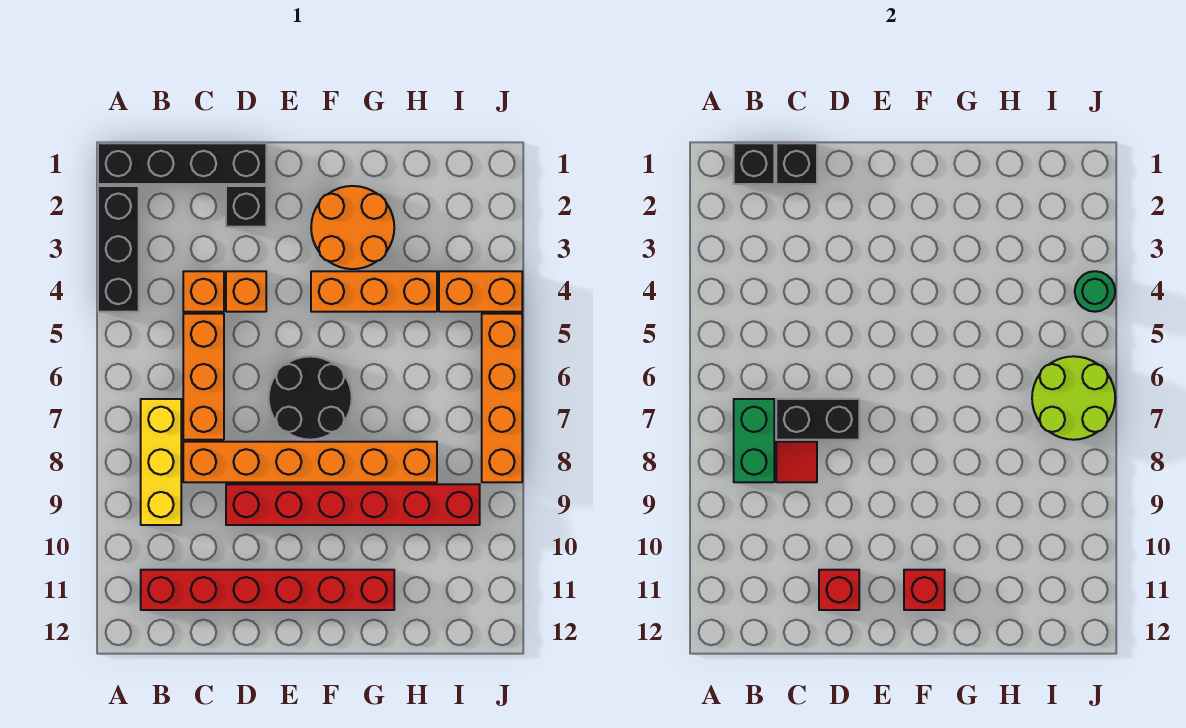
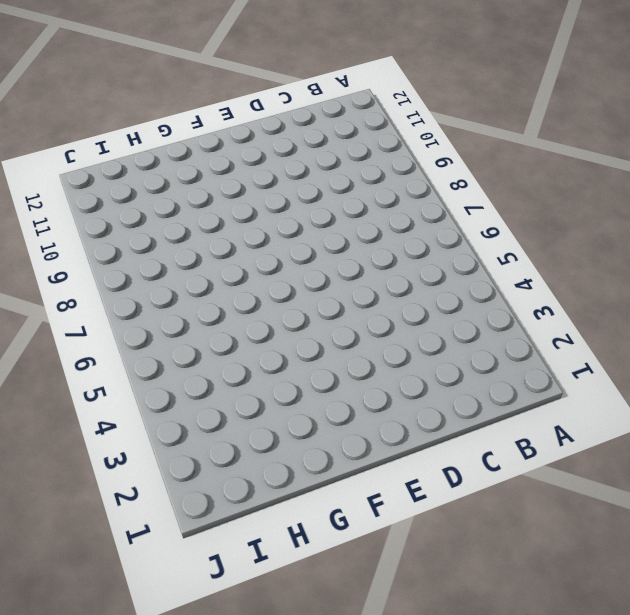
none -> black 1x4 brick [98,143,266,184]
none -> black 1x3 brick [98,186,139,312]
none -> yellow 1x3 brick [141,399,181,525]

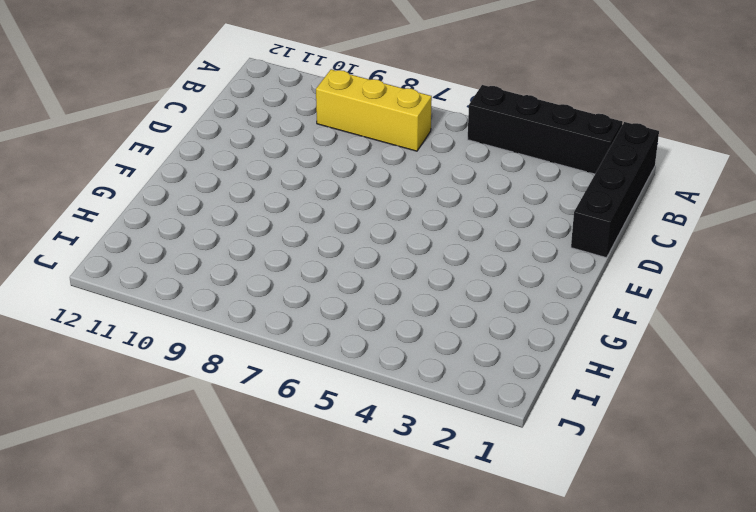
black 1x4 brick [468,85,623,174] -> black 1x3 brick [98,186,139,312]
none -> red 1x6 brick [141,570,394,610]
none -> orange 1x1 brick [183,271,224,312]
none -> orange 1x3 brick [183,314,224,440]

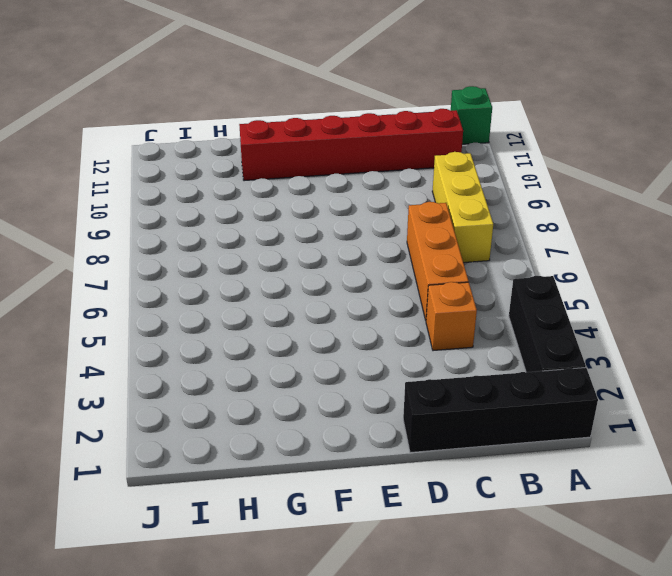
green 1x1 brick [451,86,492,144] -> none
none -> orange 1x6 brick [183,442,437,482]
none -> black 1x1 brick [226,186,266,227]
none -> orange 1x1 brick [226,271,266,312]

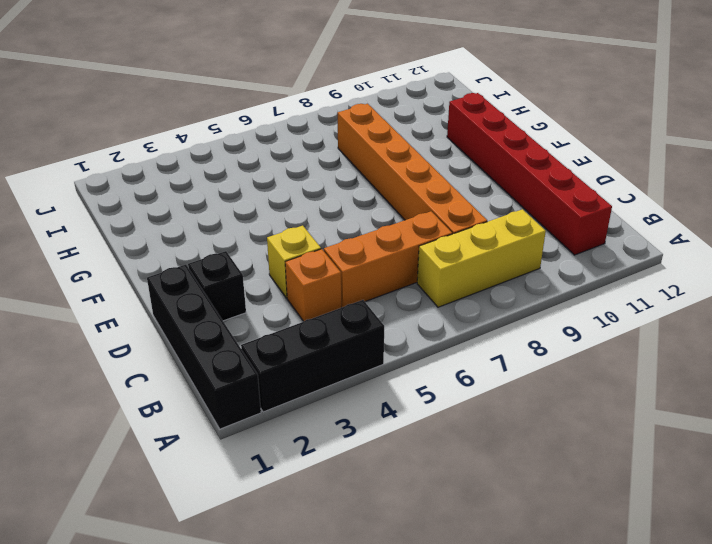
yellow 1x1 brick [267,226,321,298] -> orange 1x1 brick [226,271,266,312]
none -> red 1x6 brick [226,484,480,525]
none -> black 2x2 round brick [269,356,352,440]
none -> orange 2x2 round brick [311,186,394,269]

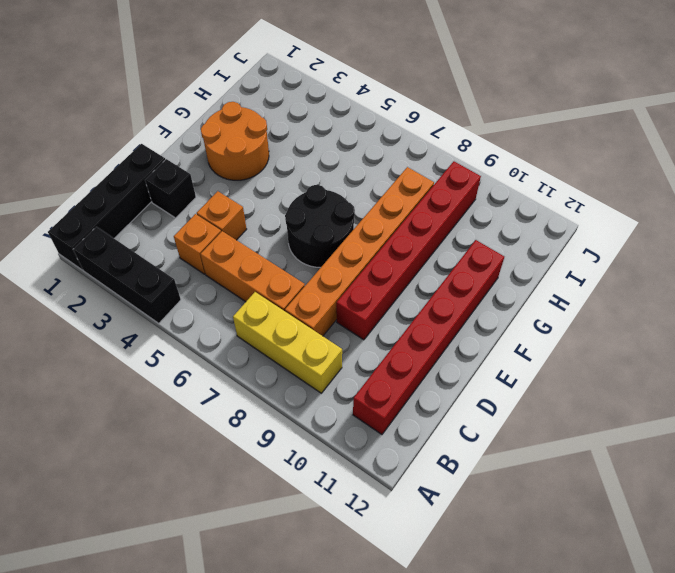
none -> orange 1x3 brick [311,271,437,312]
none -> orange 1x2 brick [439,271,522,312]
none -> orange 1x4 brick [482,314,522,482]

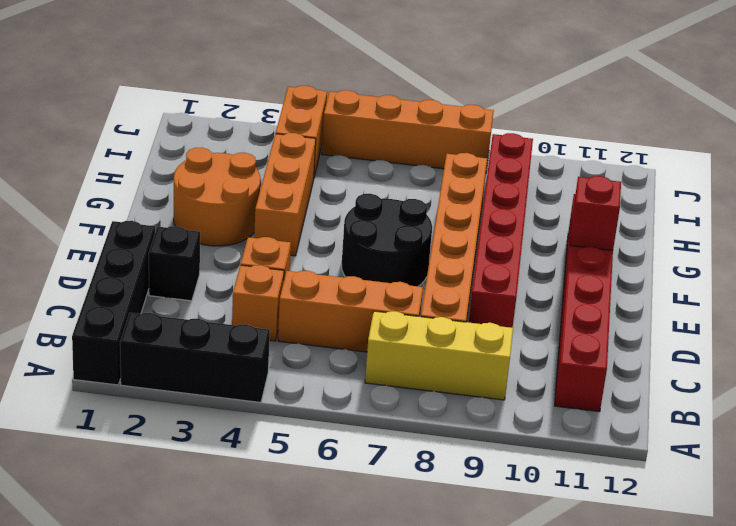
none -> black 1x1 brick [734,143,774,184]
none -> green 1x2 brick [734,399,774,482]
none -> black 1x1 brick [776,143,817,184]

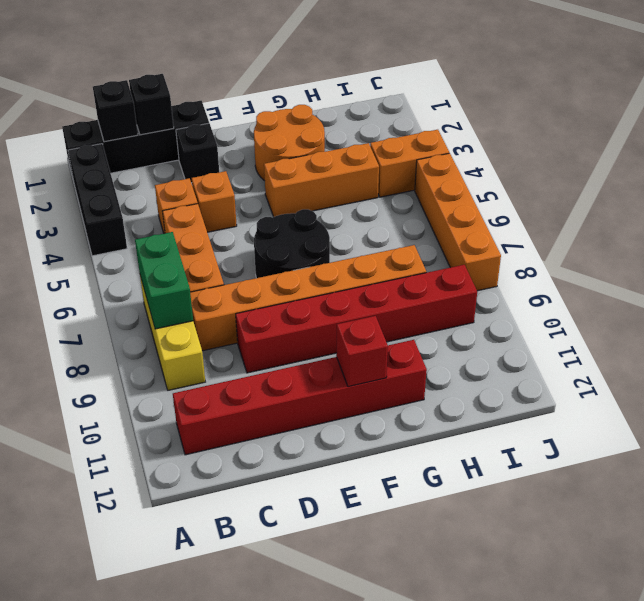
none -> black 1x2 brick [776,399,859,440]
none -> red 1x1 tile [776,442,817,482]
none -> red 1x1 brick [819,570,859,610]

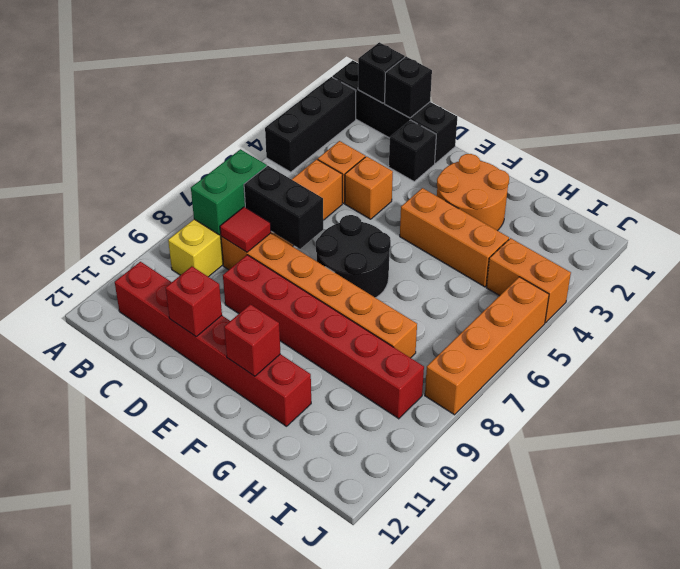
none -> lime 2x2 round brick [1032,356,1115,440]
none -> green 1x1 round brick [1075,271,1115,312]

